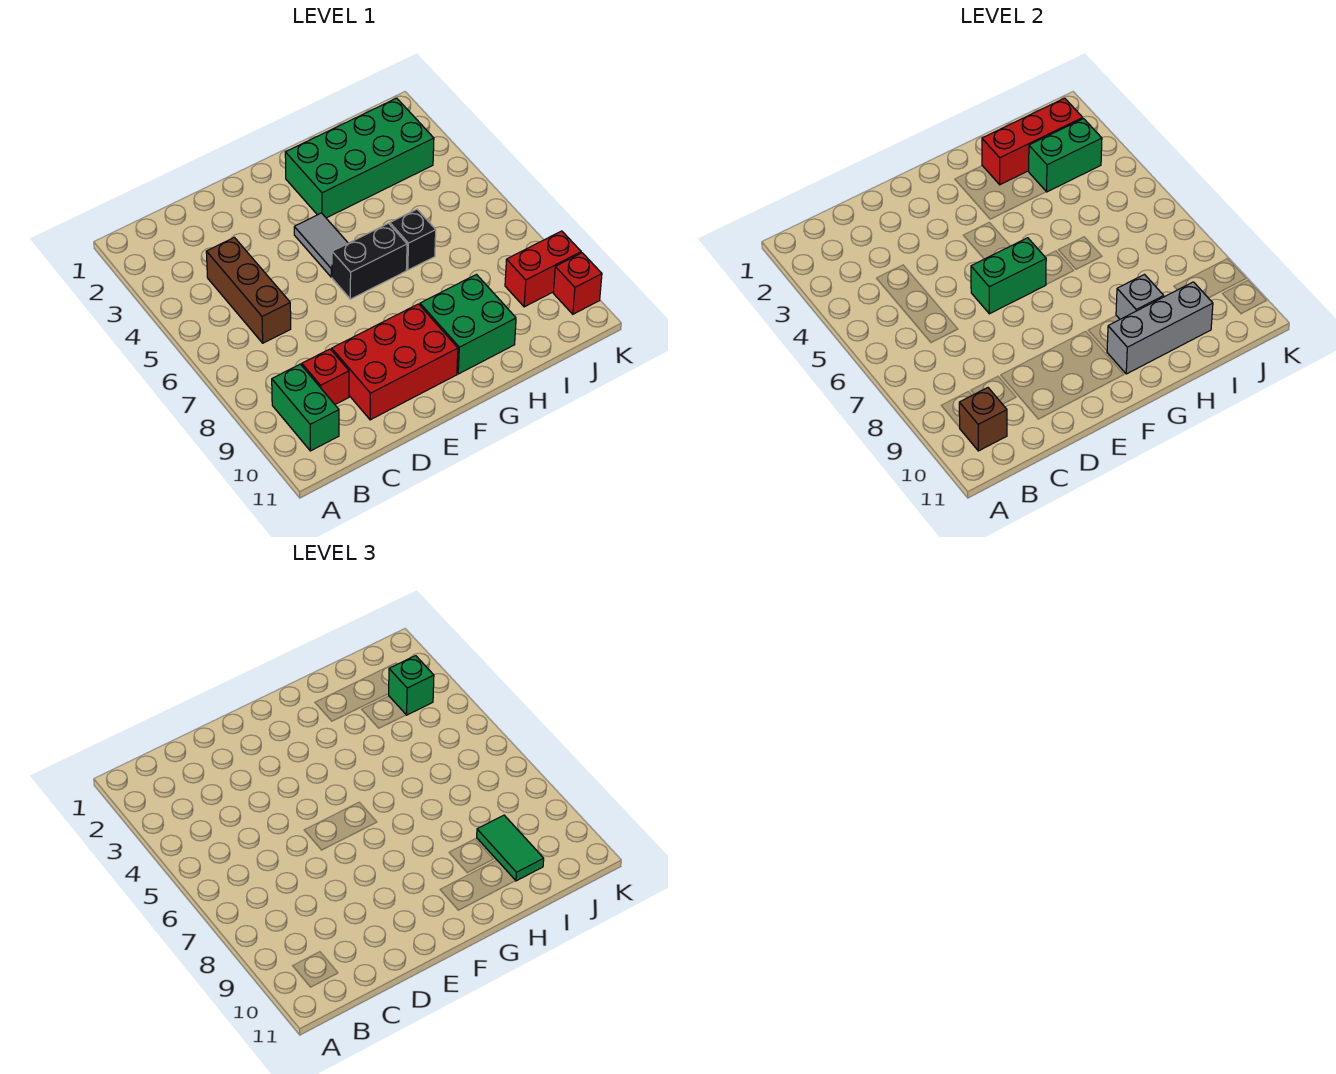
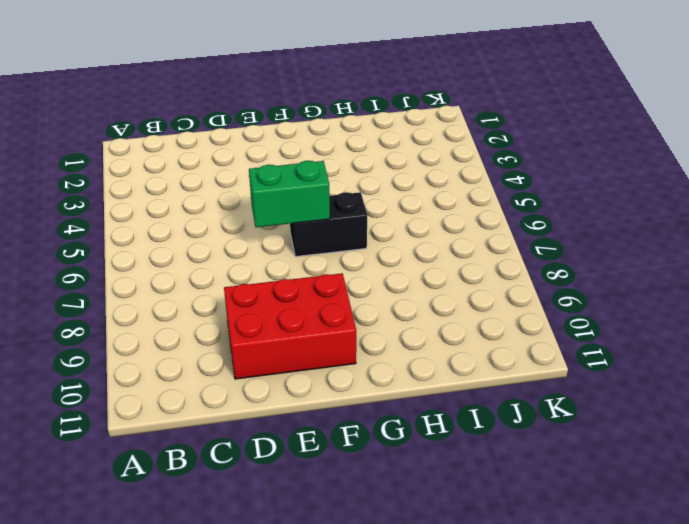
none -> green 1x2 brick [272,364,339,451]
none -> brown 1x3 brick [206,237,291,343]
none -> red 1x1 brick [302,349,349,404]

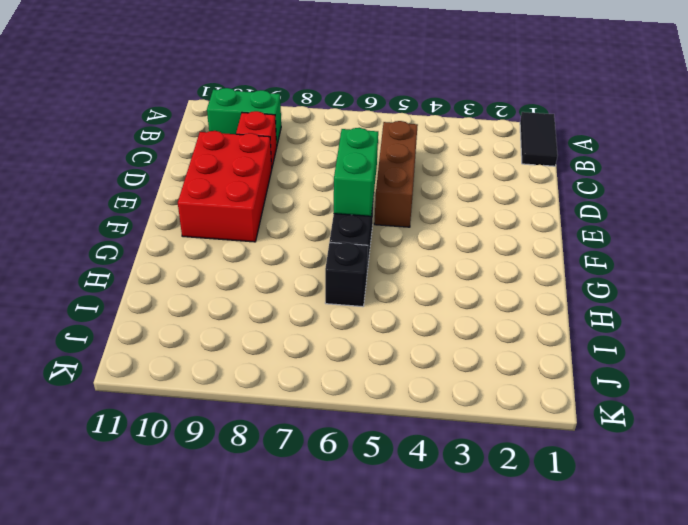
black 1x2 tile [520,112,558,166] -> none
brown 1x3 brick [374,121,418,227] -> brown 1x3 brick turned to [206,237,291,343]
none -> grey 1x2 tile [294,213,348,277]
none -> green 2x4 brick [285,98,434,218]
none -> green 2x2 brick [420,275,516,374]

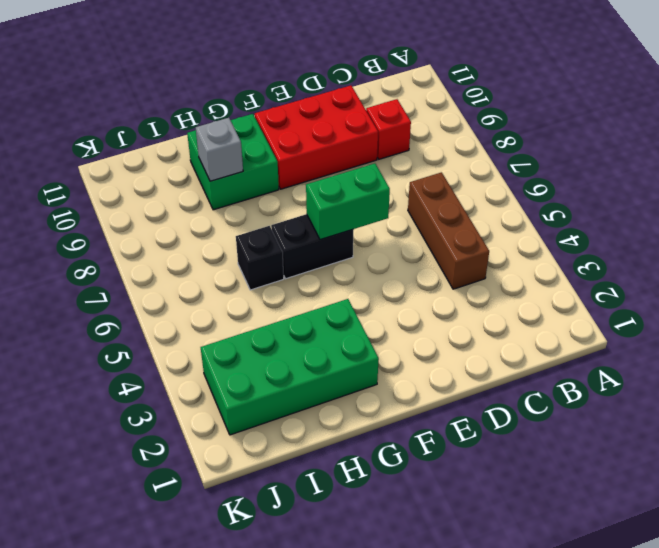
none -> green 1x2 brick [272,364,339,451]
none -> grey 1x2 tile [294,213,348,277]
none -> red 1x2 brick [505,231,581,307]

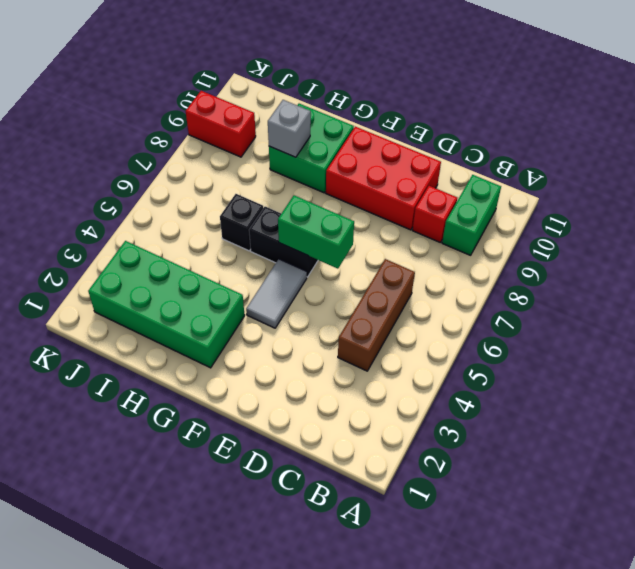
none -> red 1x1 brick [553,253,602,314]
none -> brown 1x1 brick [959,388,1007,451]
none -> grey 1x3 brick [1107,282,1213,374]

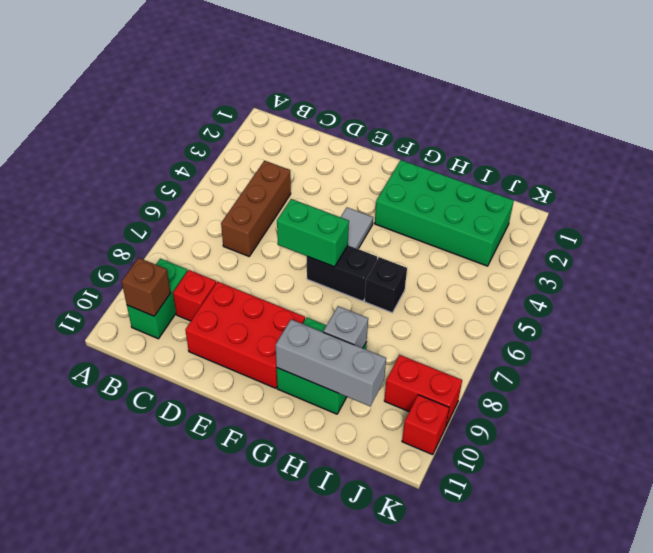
none -> red 1x3 brick [982,98,1083,185]
none -> green 1x2 brick [1029,119,1102,192]
none -> green 1x2 tile [477,815,544,881]

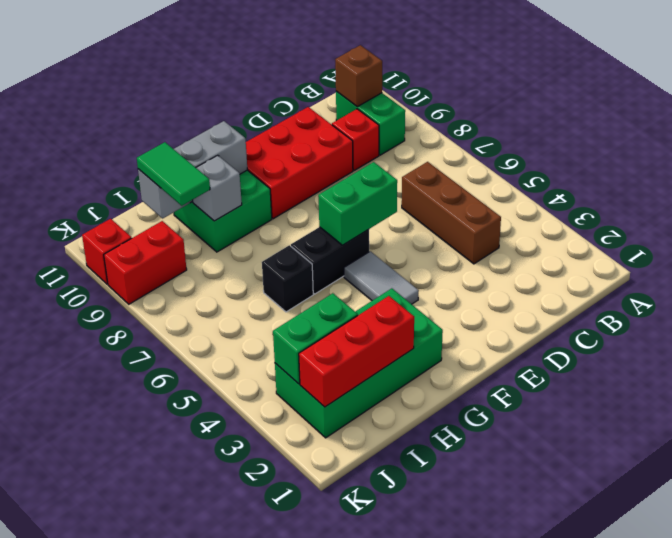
none -> green 1x1 brick [389,656,434,715]

